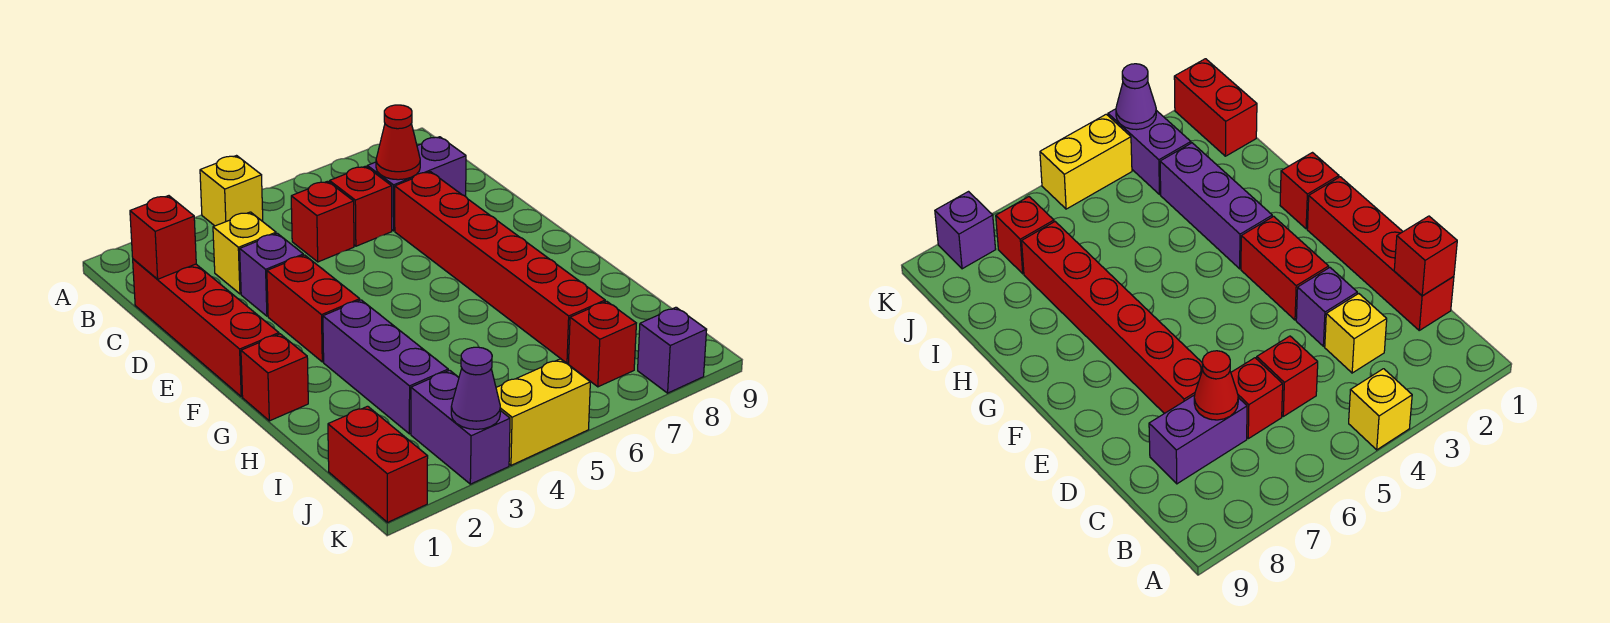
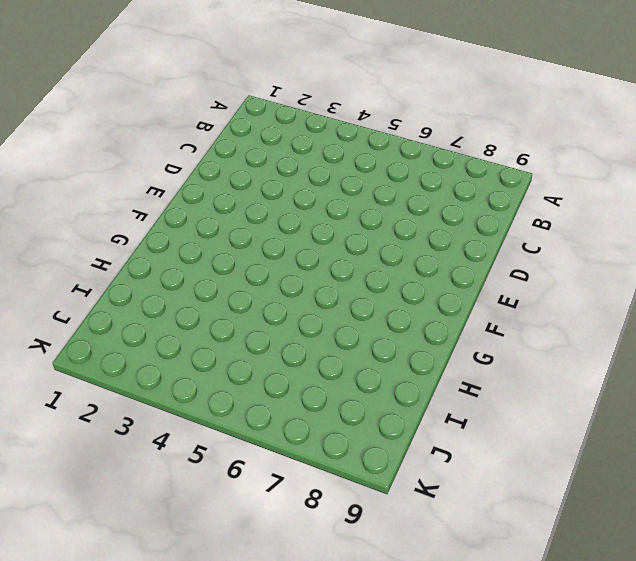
none -> yellow 1x1 brick [200,156,263,226]
none -> red 1x4 brick [133,259,279,397]
none -> yellow 1x1 brick [213,212,276,294]

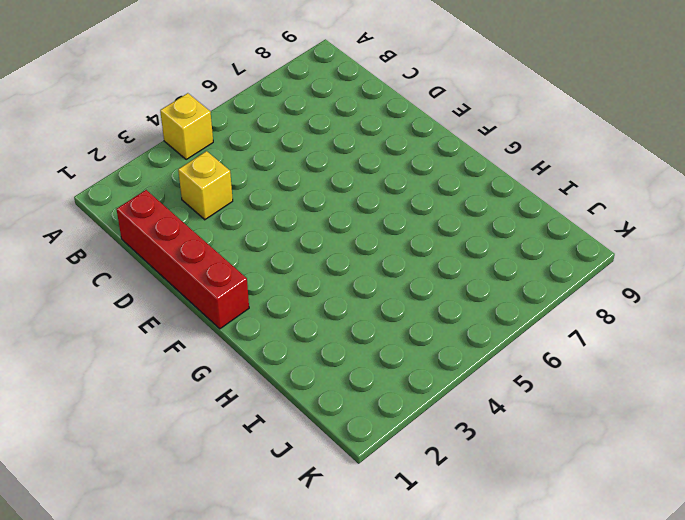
none -> red 1x1 brick [291,181,354,262]
none -> red 1x1 brick [330,166,392,246]
none -> purple 1x2 brick [367,137,466,231]

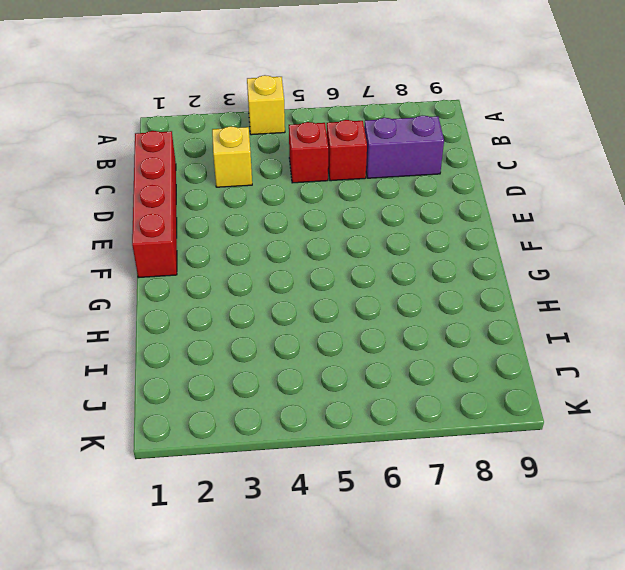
none -> purple 1x1 brick [240,233,303,316]
none -> red 1x6 brick [395,172,605,363]
none -> red 1x2 brick [267,255,360,362]

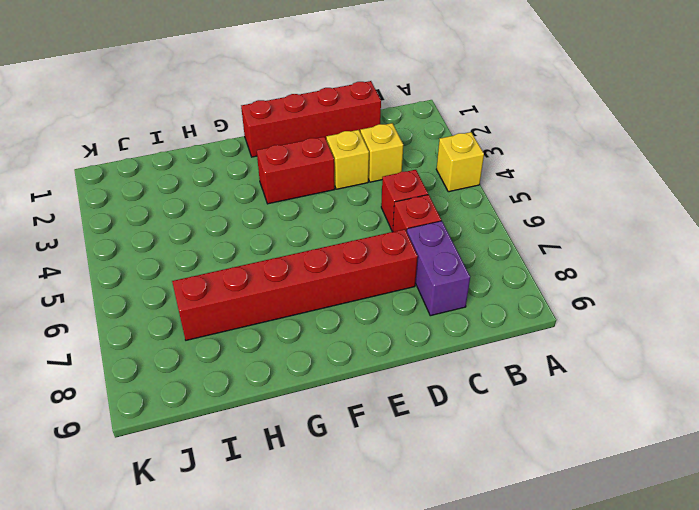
yellow 1x1 brick [326,130,369,189] -> purple 1x1 brick [240,233,303,316]
none -> red 1x1 brick [241,334,308,421]
none -> purple 1x3 brick [323,300,448,434]
none -> red 1x2 brick [328,406,428,522]

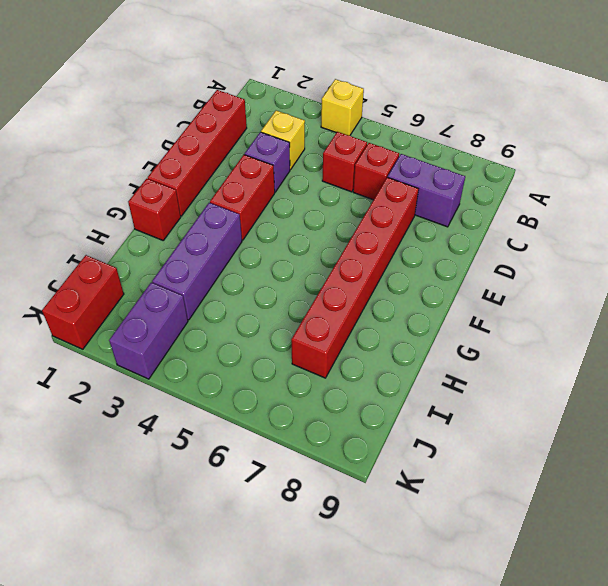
none -> red 1x1 brick [568,301,636,387]
none -> yellow 1x2 brick [496,359,590,465]
none -> purple 1x1 brick [638,307,707,393]

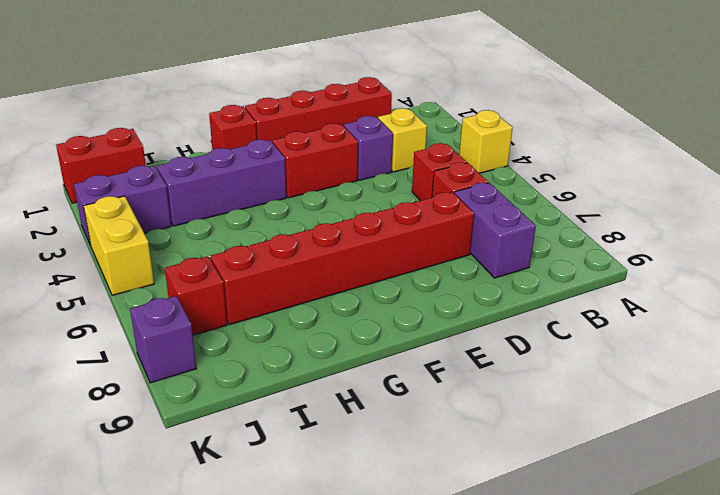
none -> red 1x1 brick [130,196,196,279]
none -> red 1x1 cone [376,105,420,180]
none -> purple 1x1 cone [451,347,500,429]

